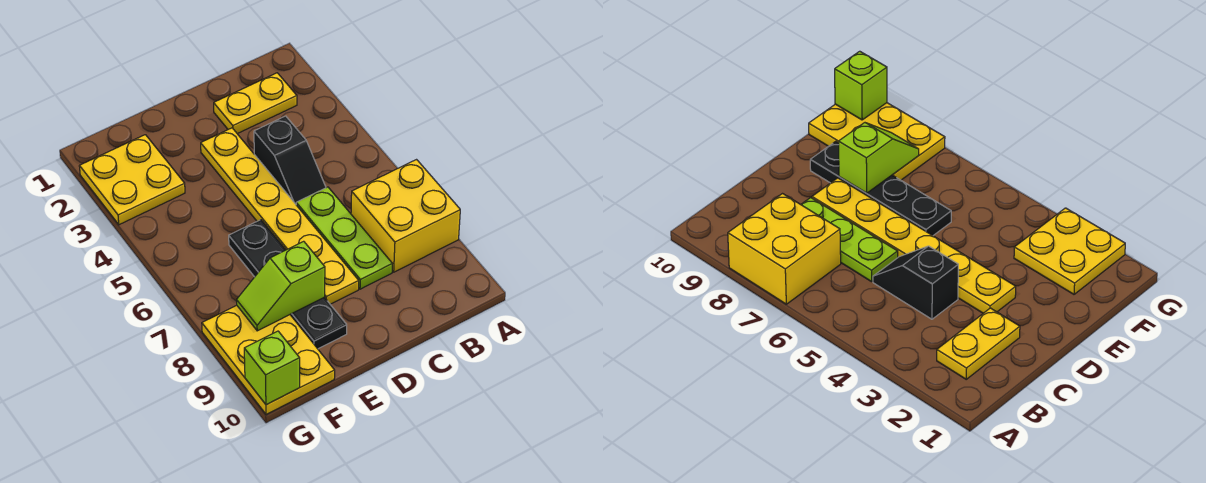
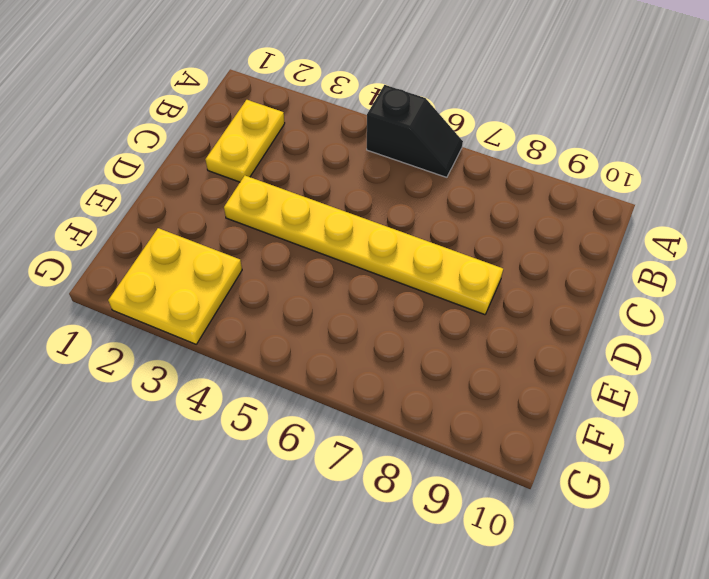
black 1x2 slope [367,85,463,177] -> black 1x2 slope moved to [254,116,326,204]
none -> yellow 2x2 brick [351,160,460,272]
none -> lime 1x3 plate [296,187,392,289]

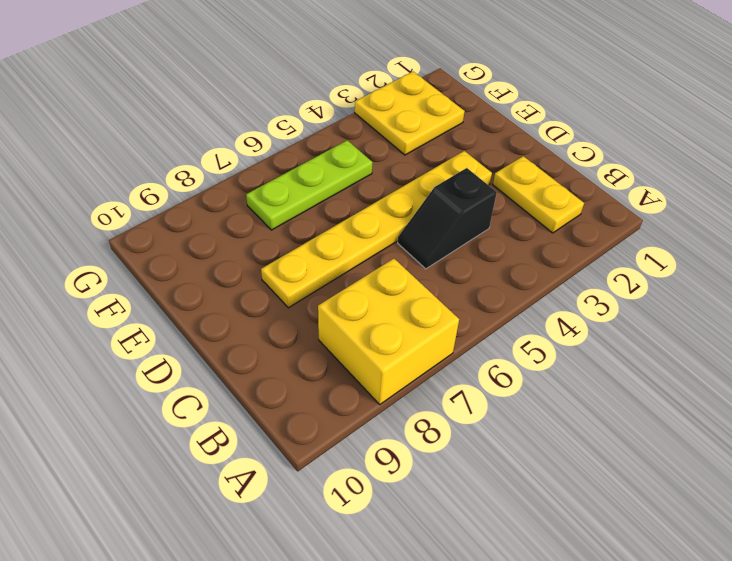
lime 1x3 plate [246,140,373,230] -> lime 1x3 plate moved to [296,187,392,289]
none -> black 1x4 plate [229,220,347,349]
none -> yellow 2x3 plate [202,305,335,415]

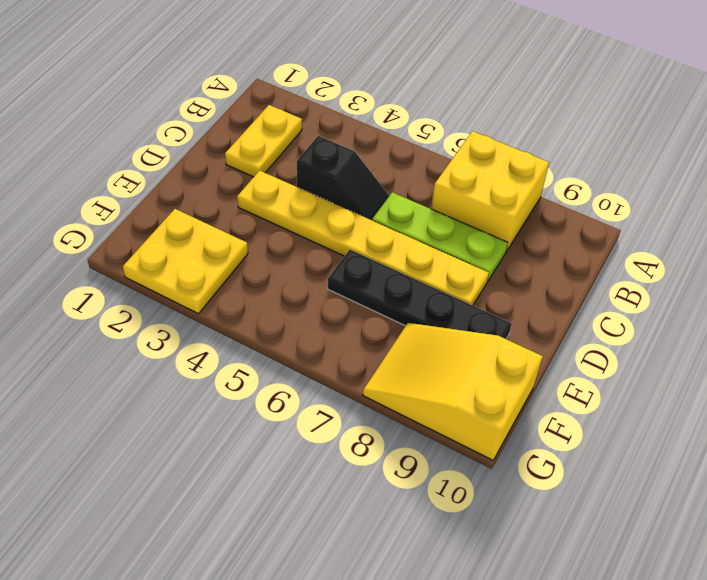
yellow 2x3 slope [363,323,543,460] -> yellow 2x3 plate [202,305,335,415]
none -> lime 1x2 slope [237,241,325,331]
none -> lime 1x1 brick [244,331,300,405]

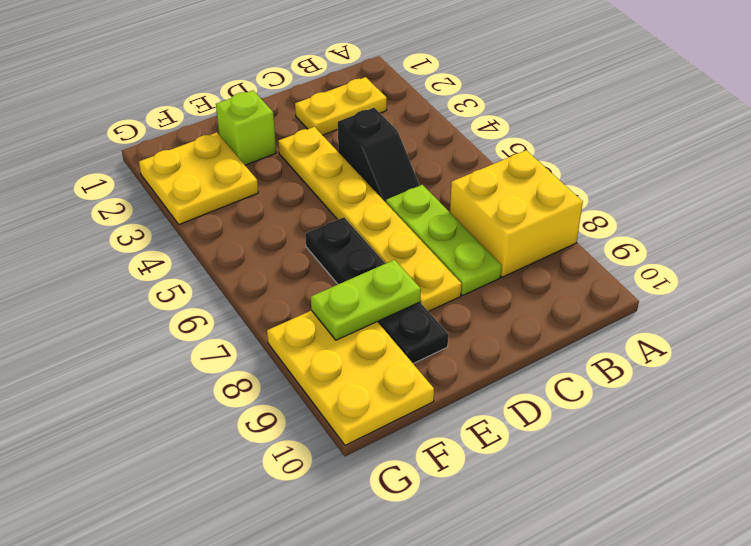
lime 1x1 brick [216,90,276,165] -> lime 1x1 brick moved to [244,331,300,405]
lime 1x2 plate [311,260,421,340] -> lime 1x2 slope [237,241,325,331]

